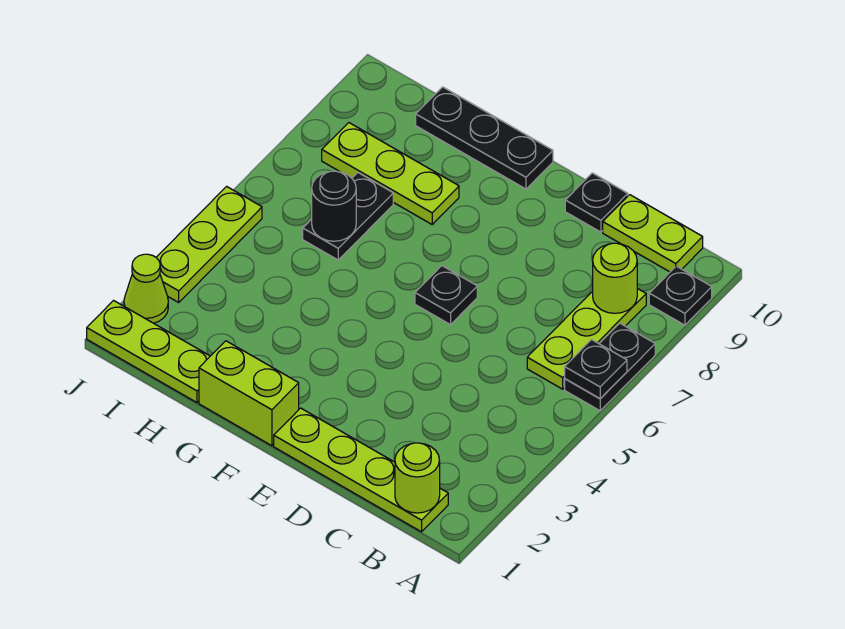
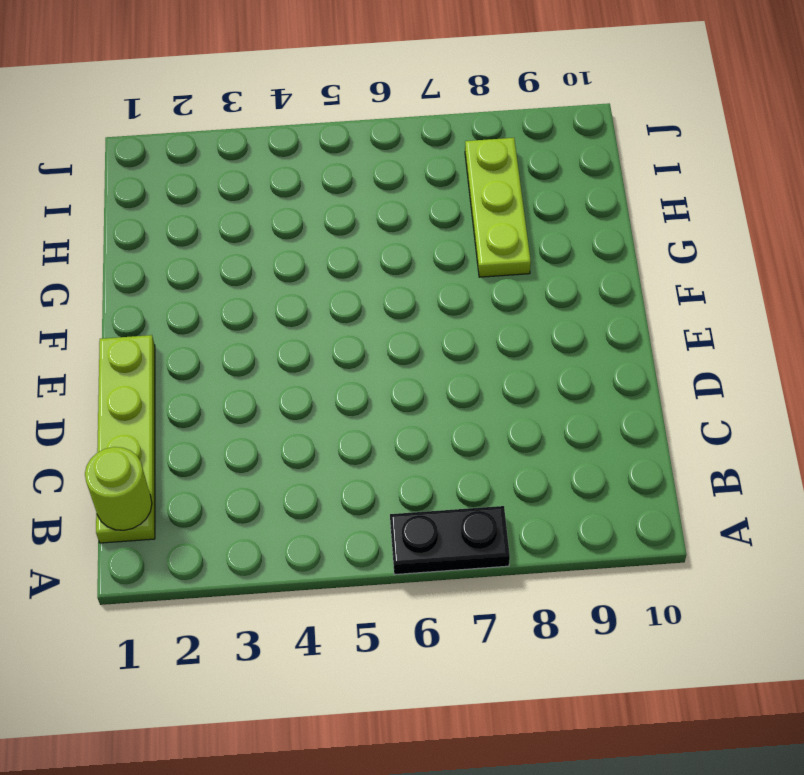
none -> black 1x1 plate [649,266,712,325]
none -> lime 1x3 plate [527,289,646,389]
none -> lime 1x2 plate [603,195,703,272]

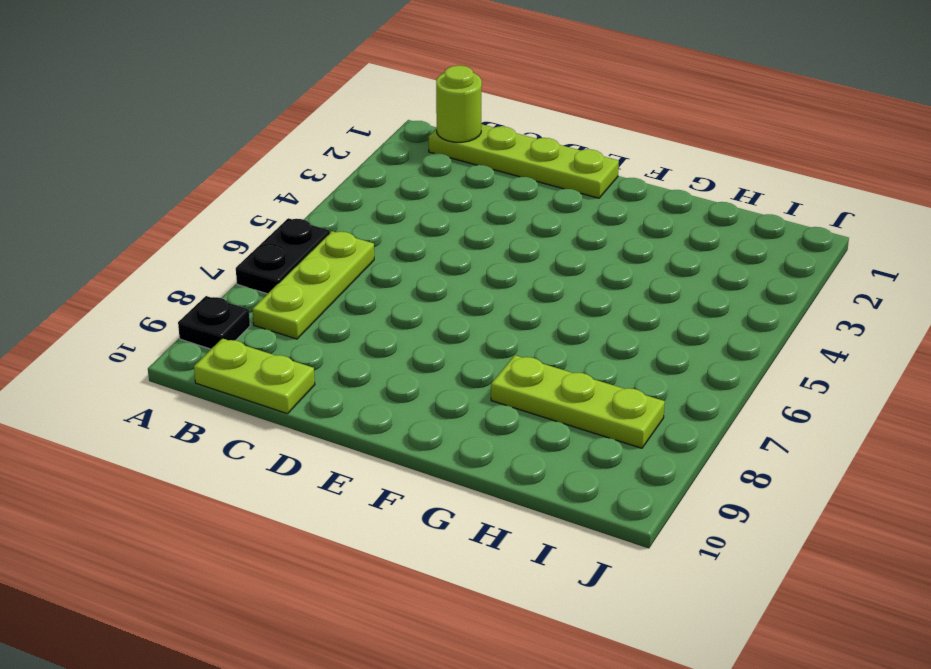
none -> black 1x1 plate [565,173,628,232]
none -> black 1x1 plate [415,266,477,325]
none -> lime 1x2 brick [199,341,299,446]

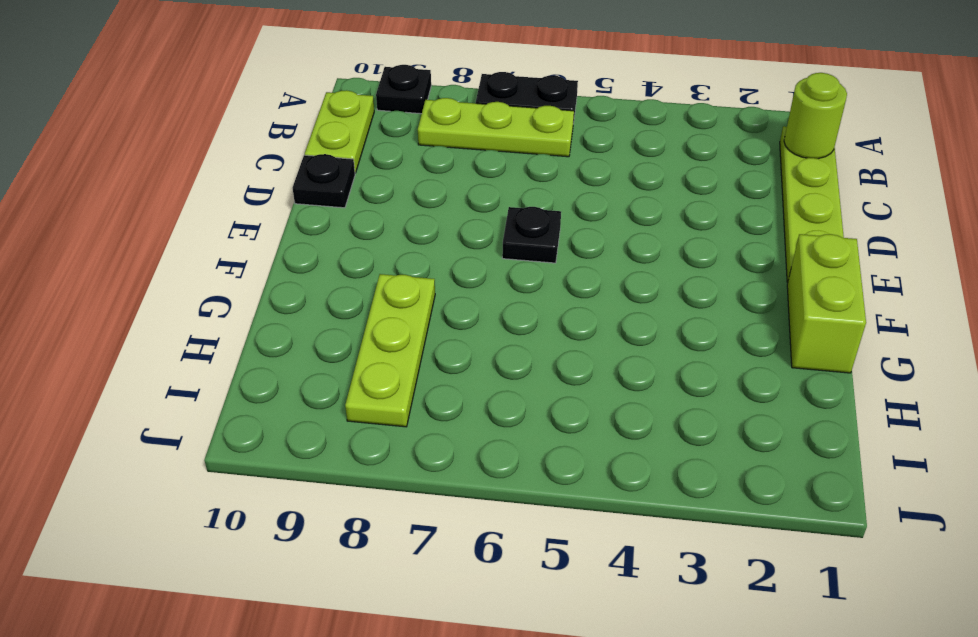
none -> black 1x3 plate [416,87,553,189]
none -> lime 1x3 plate [87,301,210,402]
none -> black 1x2 plate [303,173,393,260]

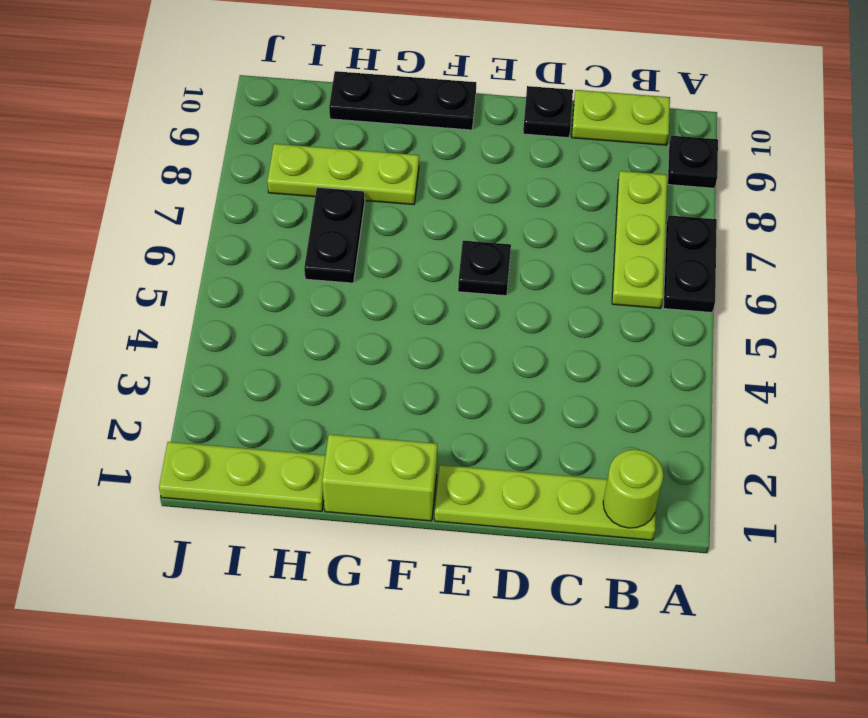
none -> lime 1x1 cone [124,254,168,323]
none -> lime 1x3 plate [156,186,262,302]
none -> black 1x1 plate [565,340,627,399]

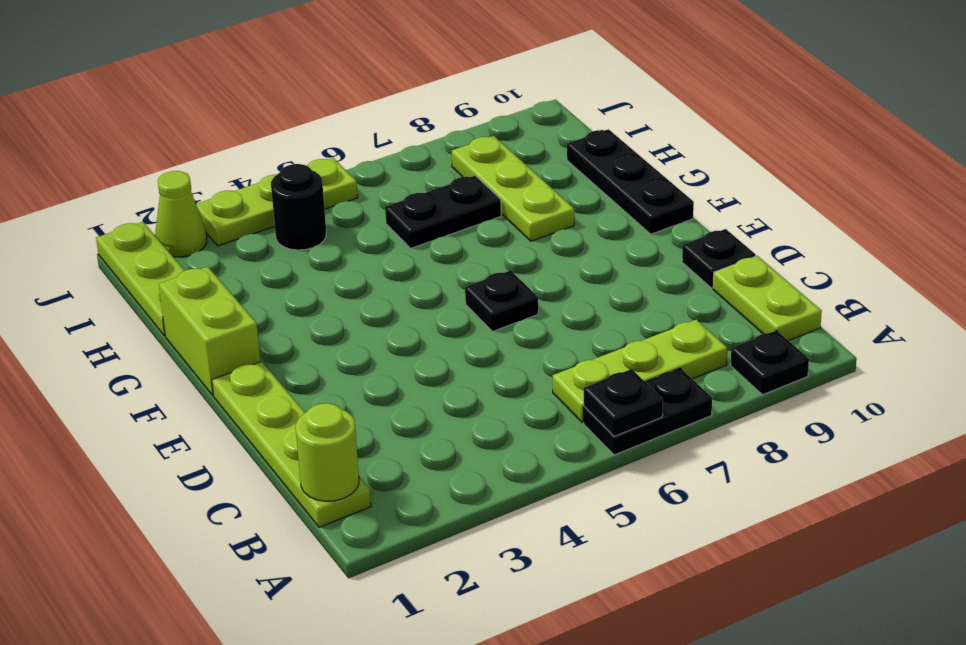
black 1x1 round brick [271,164,326,250] -> black 1x1 round brick moved to [312,171,356,241]
none -> lime 1x1 round brick [593,243,637,313]

